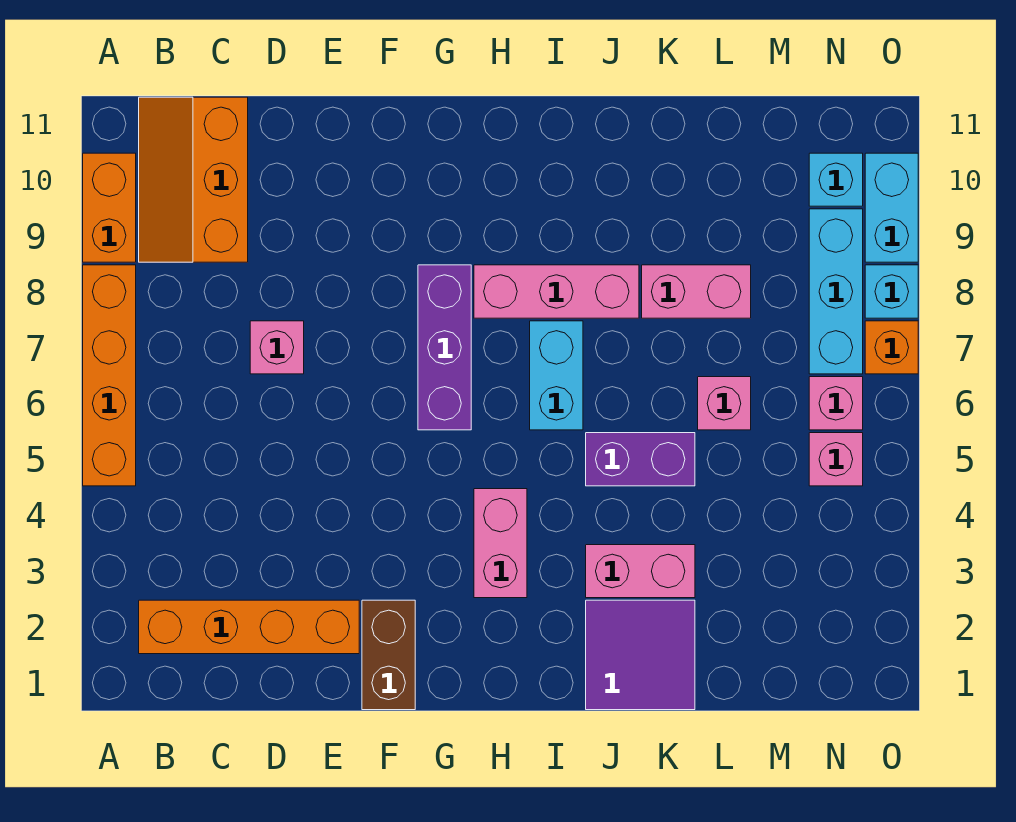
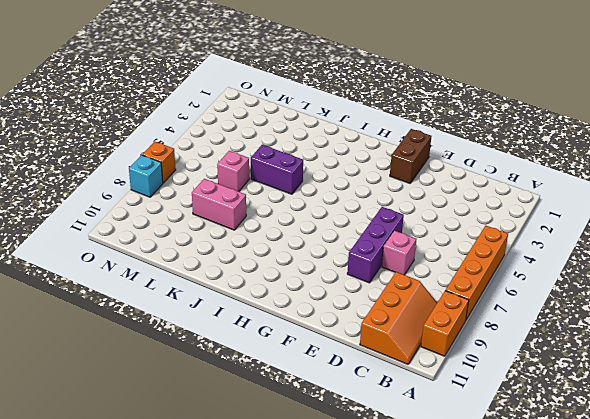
purple 1x3 brick [347,207,404,283] -> purple 1x3 brick moved to [418,265,471,430]
none -> orange 1x4 brick [139,600,359,654]
none -> pink 1x2 brick [474,489,527,598]
none -> pink 1x3 brick [474,265,639,318]

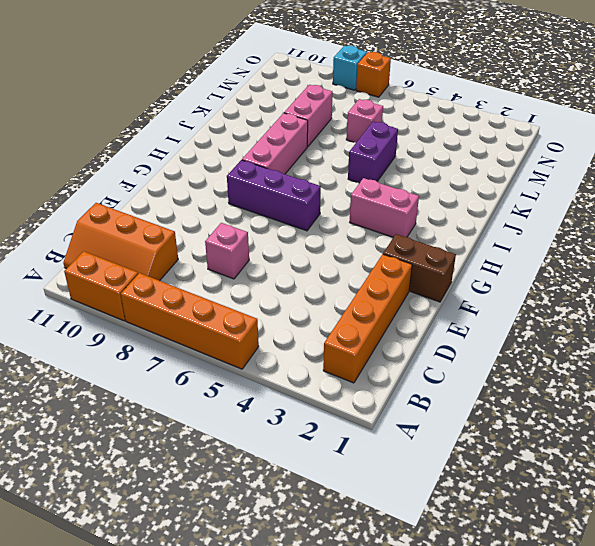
none -> cyan 1x2 brick [530,321,583,430]
none -> purple 2x2 tile [586,600,695,710]
none -> pink 1x2 brick [586,545,695,598]

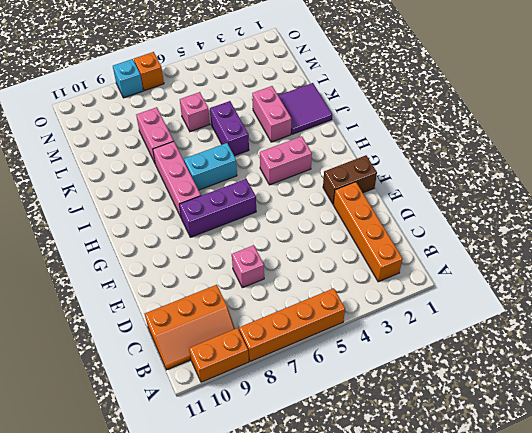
none -> pink 1x1 brick [809,433,863,486]
none -> pink 1x1 brick [809,377,863,430]
none -> cyan 1x3 brick [809,209,863,374]

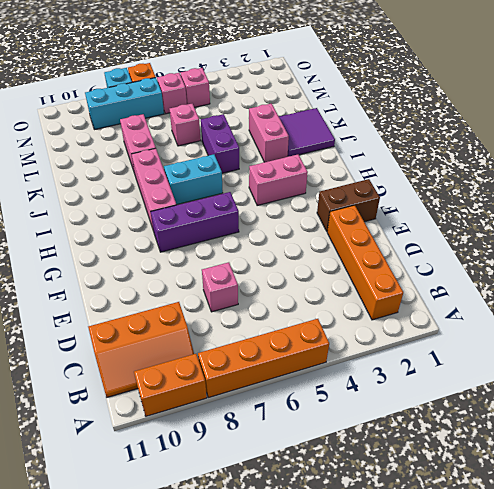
none -> cyan 1x1 brick [809,153,863,206]
none -> cyan 1x2 brick [865,153,918,262]

